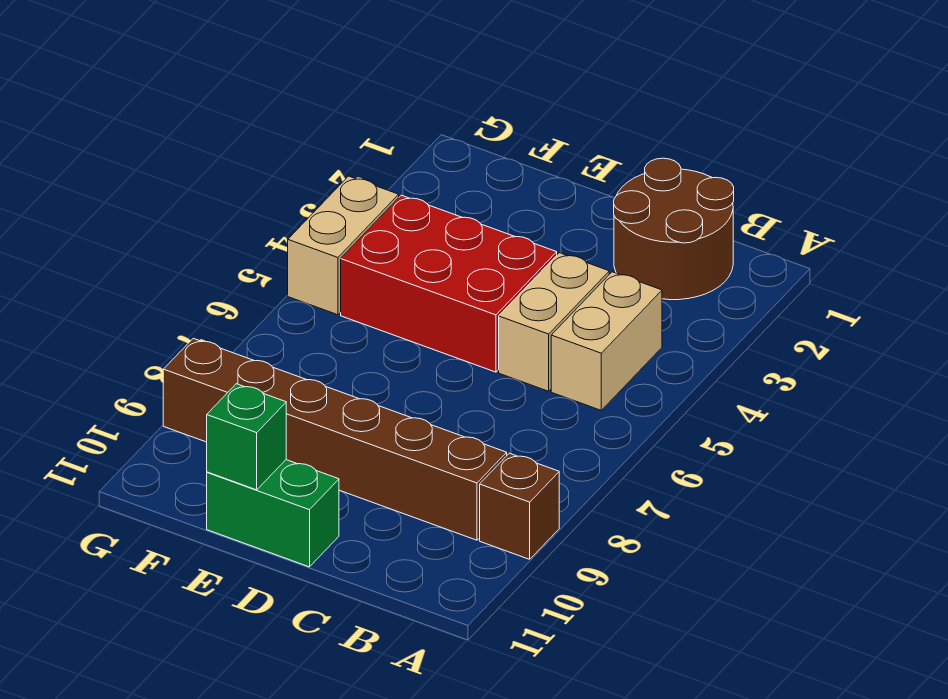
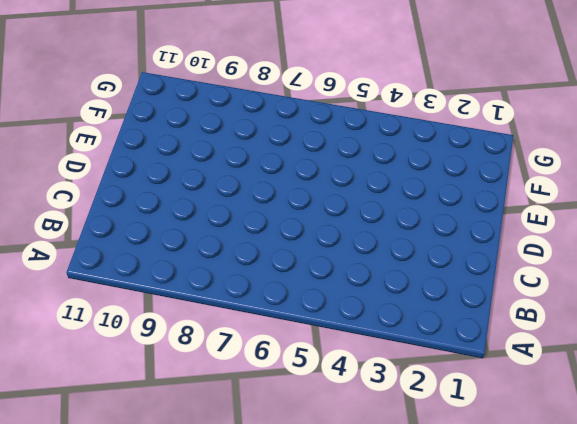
none -> brown 1x1 brick [480,453,559,559]
none -> brown 2x2 round brick [614,158,734,300]

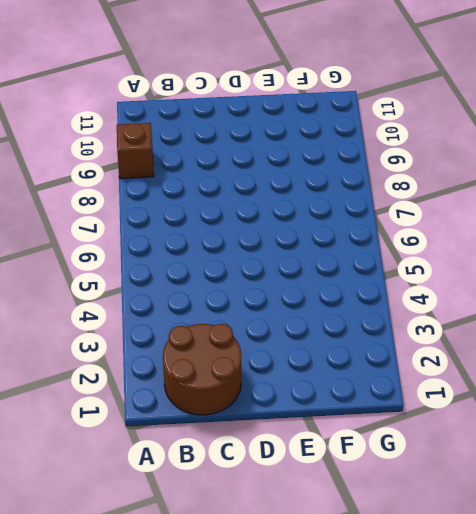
none -> tan 1x2 brick [551,272,662,410]
none -> brown 1x6 brick [163,338,507,540]

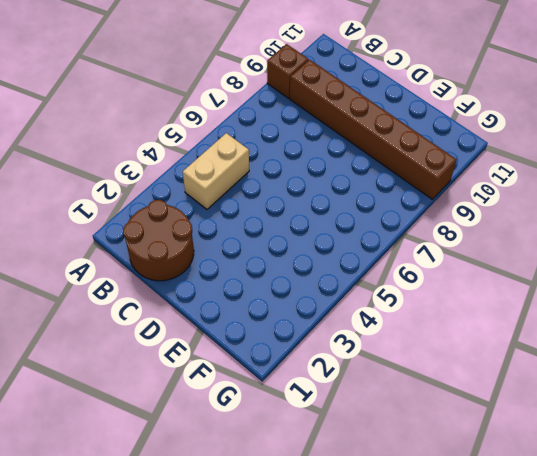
none -> tan 1x2 brick [499,253,609,391]
none -> red 2x3 brick [341,195,557,372]

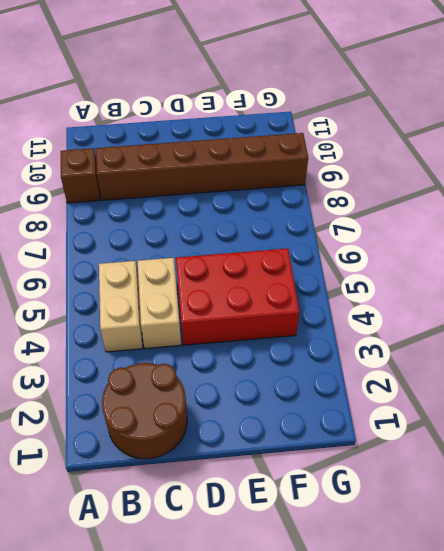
none -> green 1x2 brick [207,460,339,567]
none -> tan 1x2 brick [288,176,399,315]

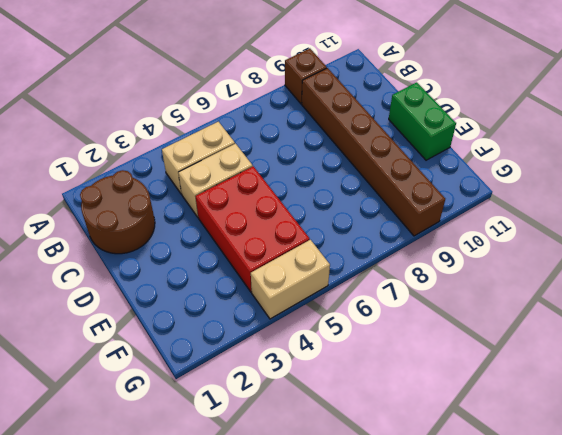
none -> green 1x1 brick [207,384,286,490]

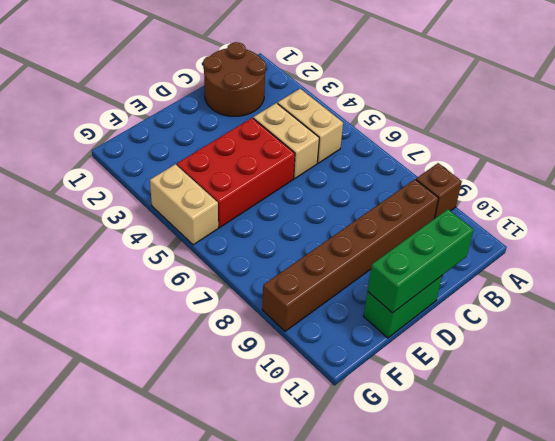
green 1x3 brick [368,209,474,313] -> green 1x1 brick [207,384,286,490]

